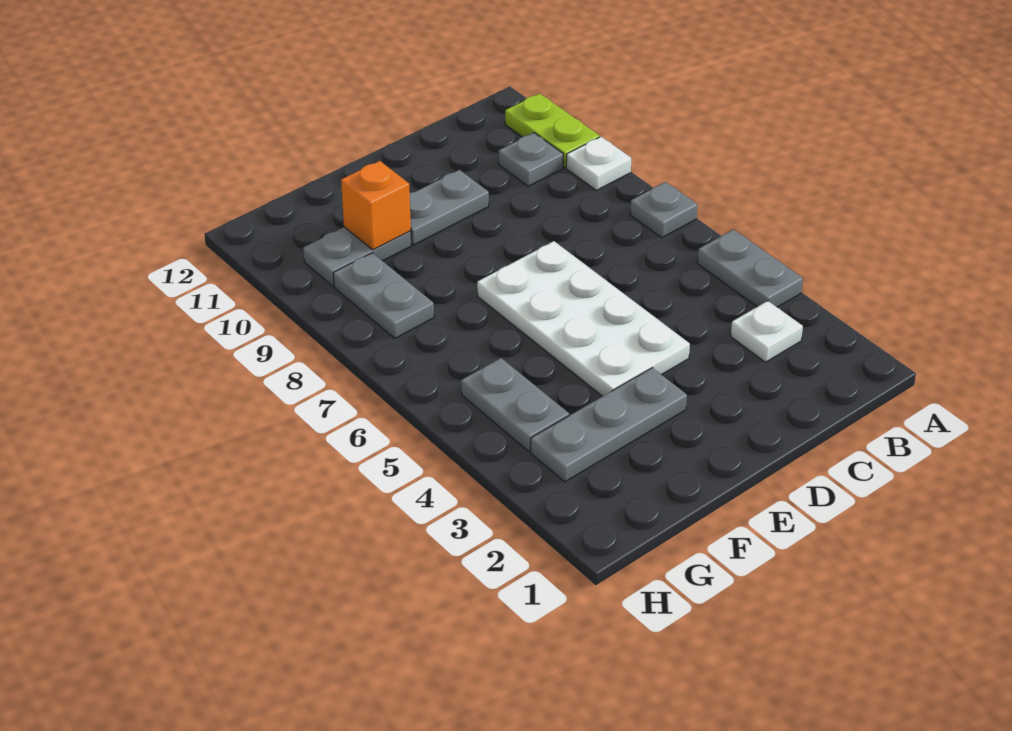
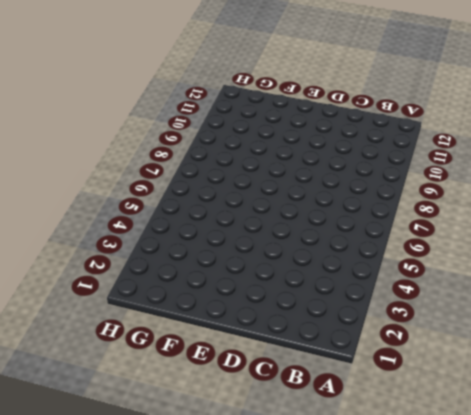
none -> grey 1x2 plate [698,230,803,307]
none -> grey 1x1 plate [630,182,698,238]
none -> white 1x1 plate [566,137,631,190]

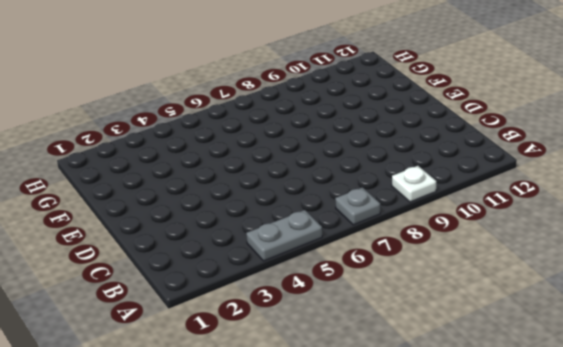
none -> lime 1x2 plate [505,93,600,168]
none -> white 1x1 plate [731,301,803,362]
none -> grey 1x1 plate [499,133,563,186]

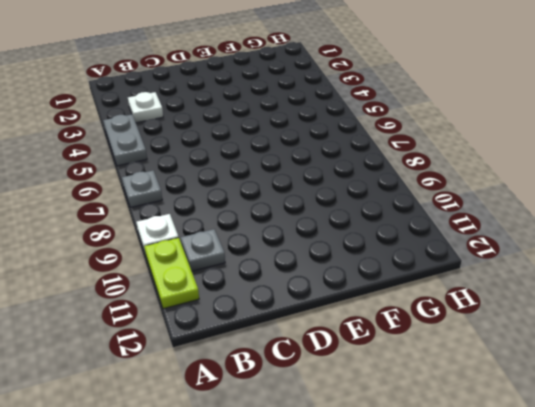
none -> white 2x4 plate [477,241,690,396]
none -> grey 1x2 plate [410,170,489,245]
none -> grey 1x3 plate [531,368,687,482]

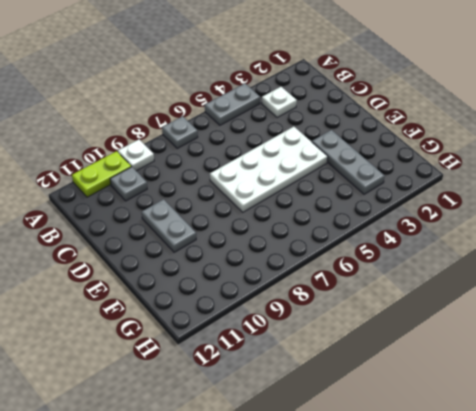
none -> grey 1x2 plate [303,227,411,286]
none -> grey 1x2 plate [461,358,569,452]
none -> grey 1x2 plate [333,253,434,338]

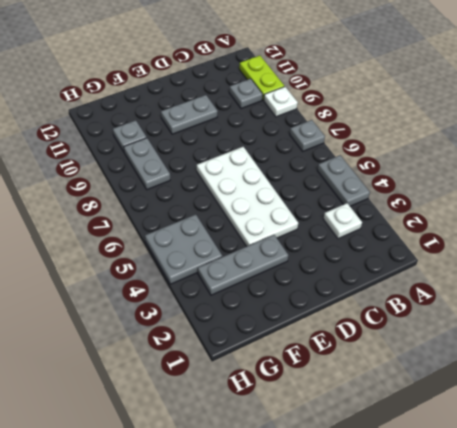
grey 2x2 plate [145,214,222,284] -> grey 1x2 plate [461,358,569,452]
grey 1x1 plate [113,120,147,152] -> grey 1x2 plate [303,227,411,286]
none -> orange 1x1 brick [341,161,411,250]

